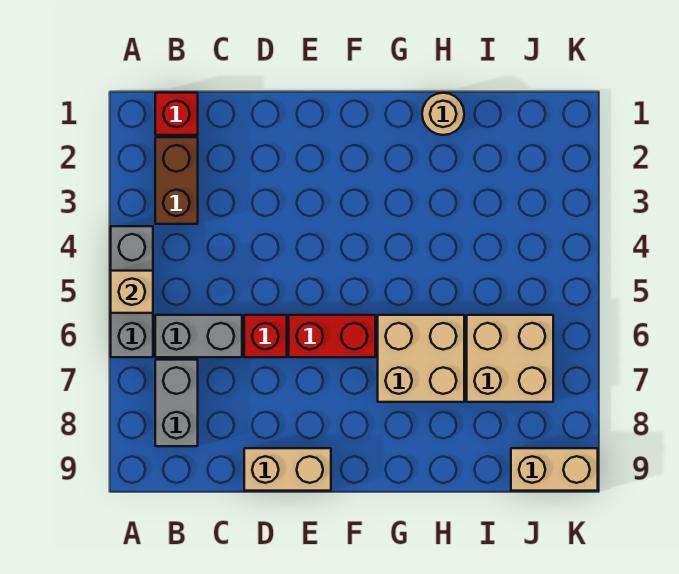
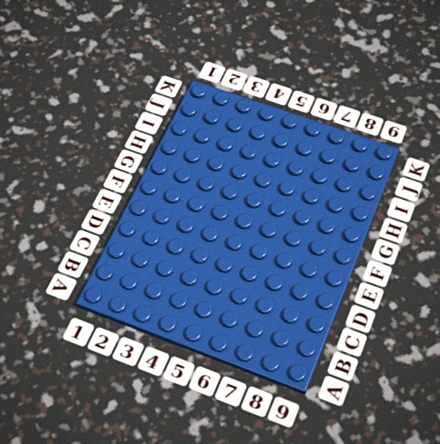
none -> grey 1x3 brick [111,226,153,357]
none -> red 1x1 brick [155,93,198,135]
none -> brown 1x2 brick [155,137,198,224]

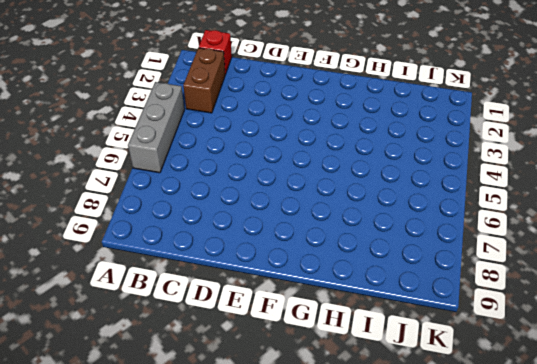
none -> grey 1x2 brick [155,315,242,357]
none -> grey 1x2 brick [155,360,198,446]
none -> red 1x1 brick [244,315,287,357]

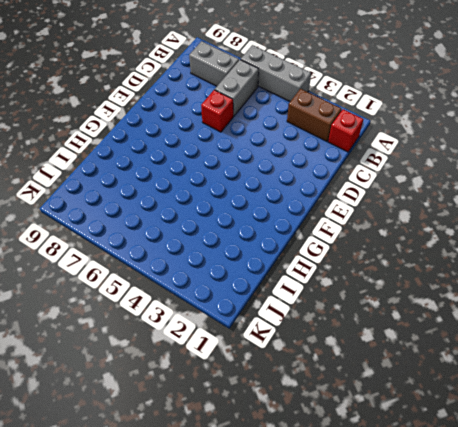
none -> tan 1x2 brick [244,448,331,491]
none -> red 1x2 brick [289,315,375,357]
none -> tan 2x2 brick [378,315,464,402]

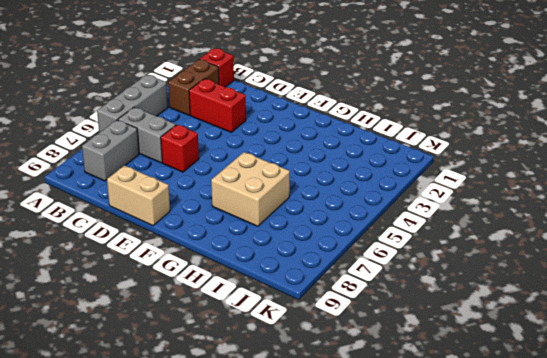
red 1x2 brick [189,79,246,132] -> red 1x2 brick moved to [289,315,375,357]
none -> tan 1x1 round brick [422,93,464,135]
none -> tan 2x2 brick [467,315,553,402]
none -> tan 1x2 brick [511,448,598,491]

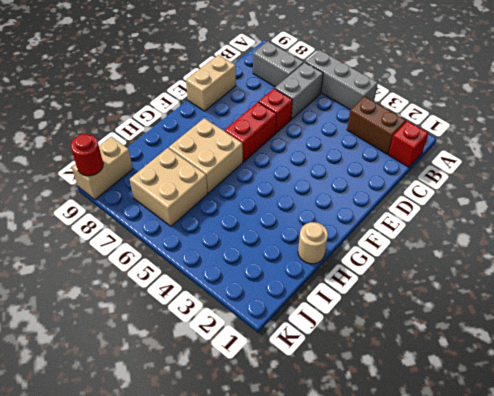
red 1x1 round brick [71,134,103,176] -> none
none -> tan 1x1 brick [111,271,153,313]

